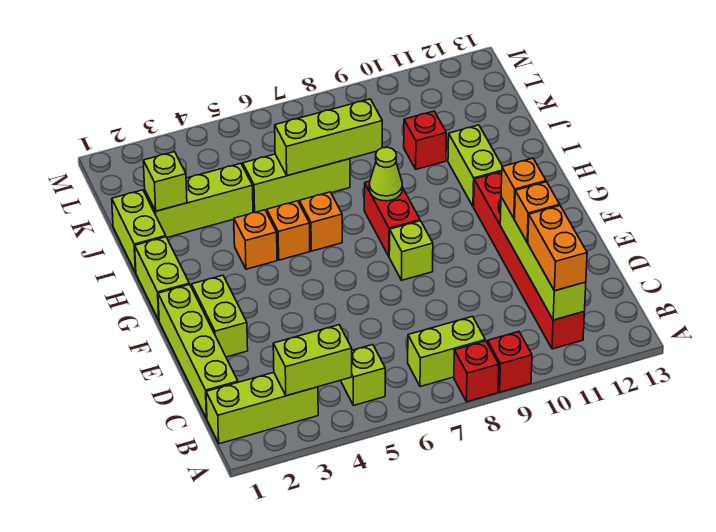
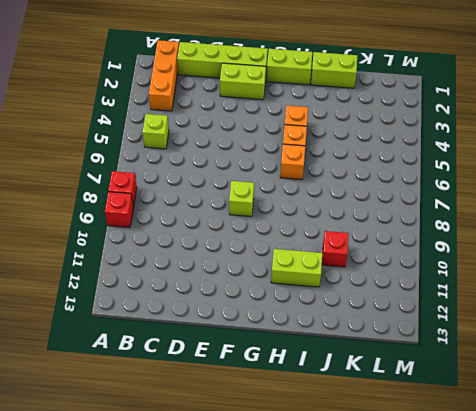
orange 1x3 brick [149,40,179,111] -> lime 1x3 brick [206,372,318,444]
none -> lime 1x2 brick [408,316,485,387]
none -> red 1x6 brick [474,172,584,349]
none -> red 1x2 brick [364,181,420,256]

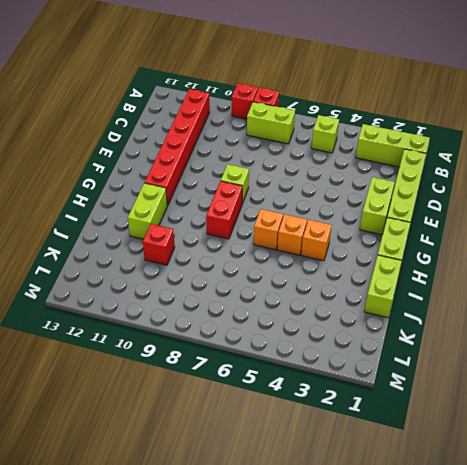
none -> lime 1x3 brick [145,163,253,237]
none -> lime 1x3 brick [243,154,350,213]
none -> lime 1x2 brick [273,325,352,396]

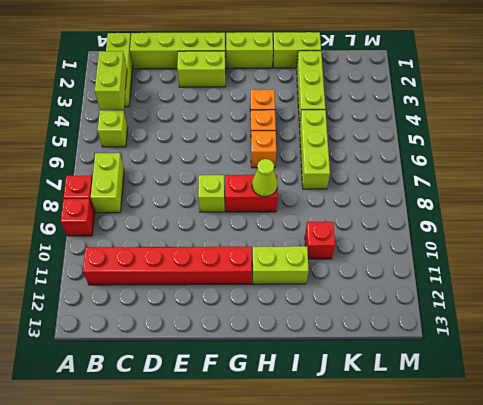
none -> lime 1x4 brick [500,197,586,320]
none -> lime 1x1 brick [143,152,187,211]
none -> lime 1x3 brick [275,99,382,176]

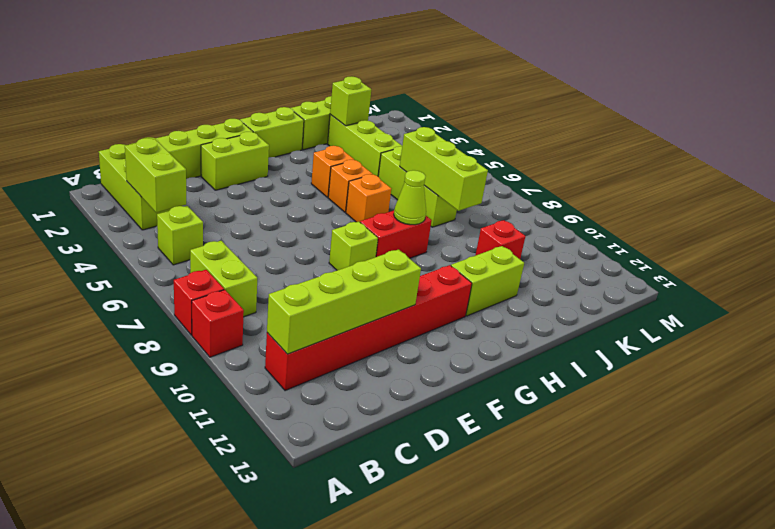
none -> orange 1x2 brick [528,206,587,291]
none -> orange 1x1 brick [514,182,560,242]
none -> orange 1x1 brick [501,158,546,218]

